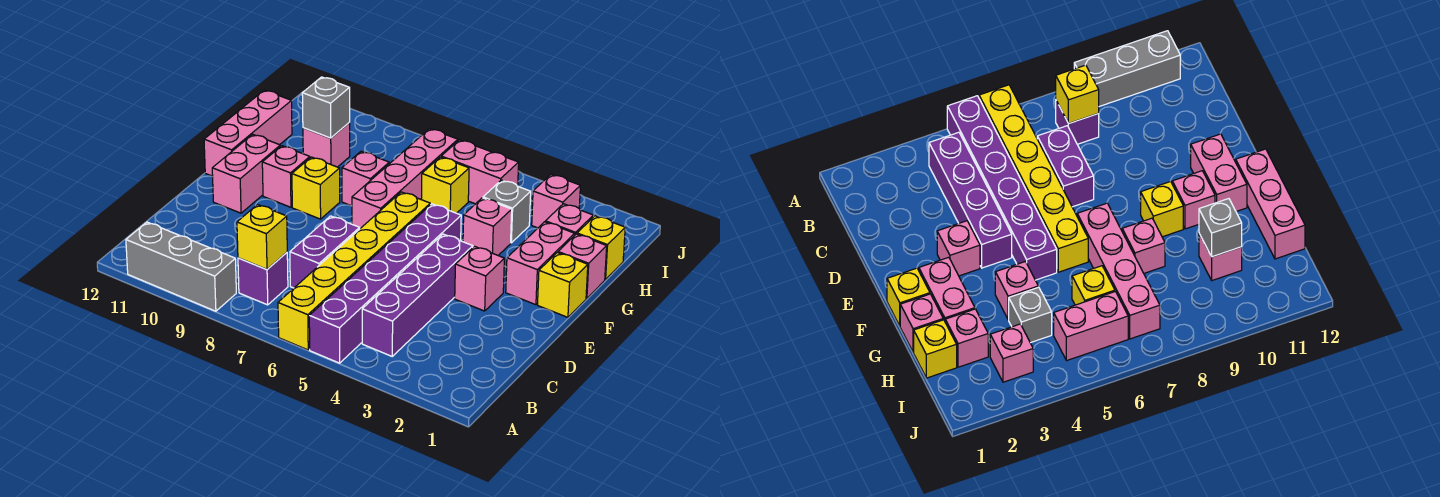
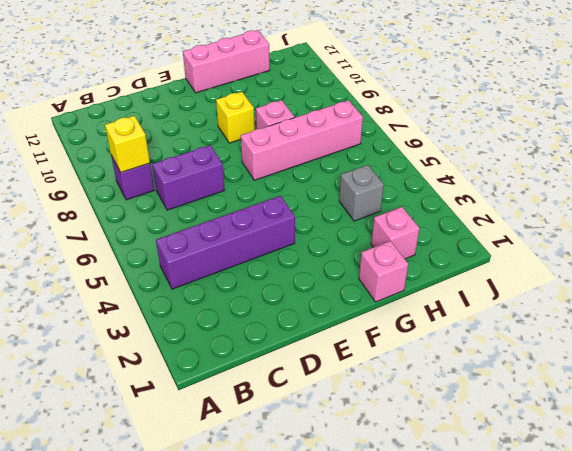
none -> purple 1x6 brick [309,204,461,363]
none -> yellow 1x6 brick [278,192,430,350]
none -> grey 1x3 brick [126,222,236,311]

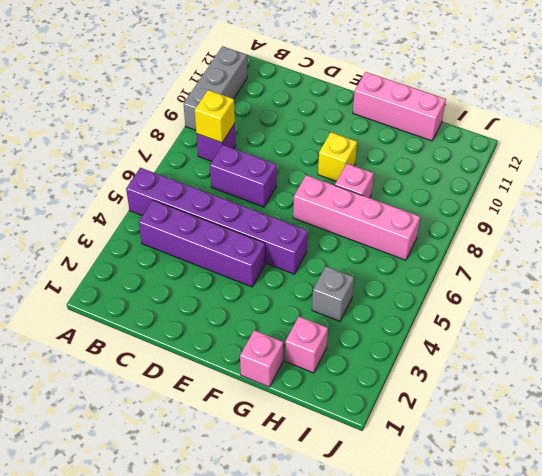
none -> yellow 1x6 brick [278,192,430,350]
none -> pink 1x1 brick [455,246,504,311]
none -> pink 1x2 brick [212,134,280,213]

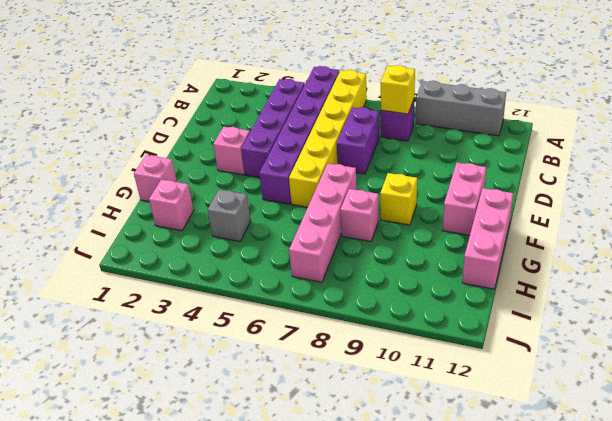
none -> yellow 1x1 brick [538,253,588,317]
none -> pink 1x2 brick [506,222,575,305]
none -> pink 1x1 brick [262,146,310,207]

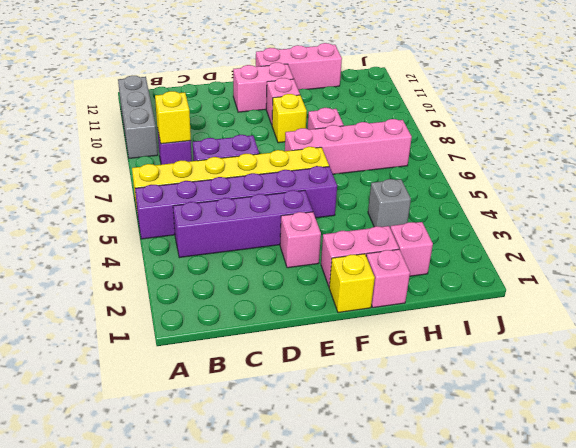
none -> pink 1x1 brick [463,198,512,255]
none -> yellow 1x1 brick [577,216,625,280]
none -> yellow 1x1 brick [421,157,469,213]

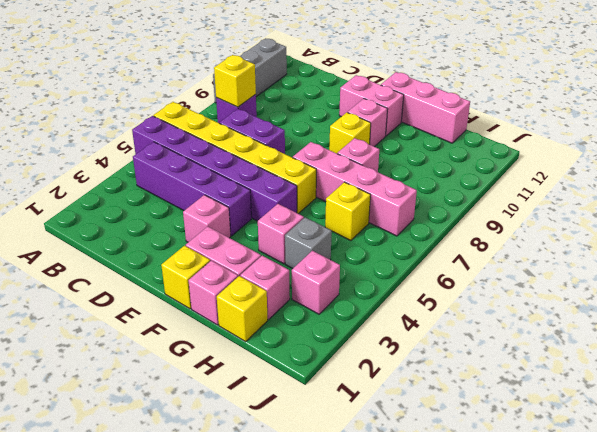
none -> pink 1x1 brick [303,123,350,167]
none -> pink 1x2 brick [441,140,519,204]
none -> grey 1x1 brick [302,77,350,138]

